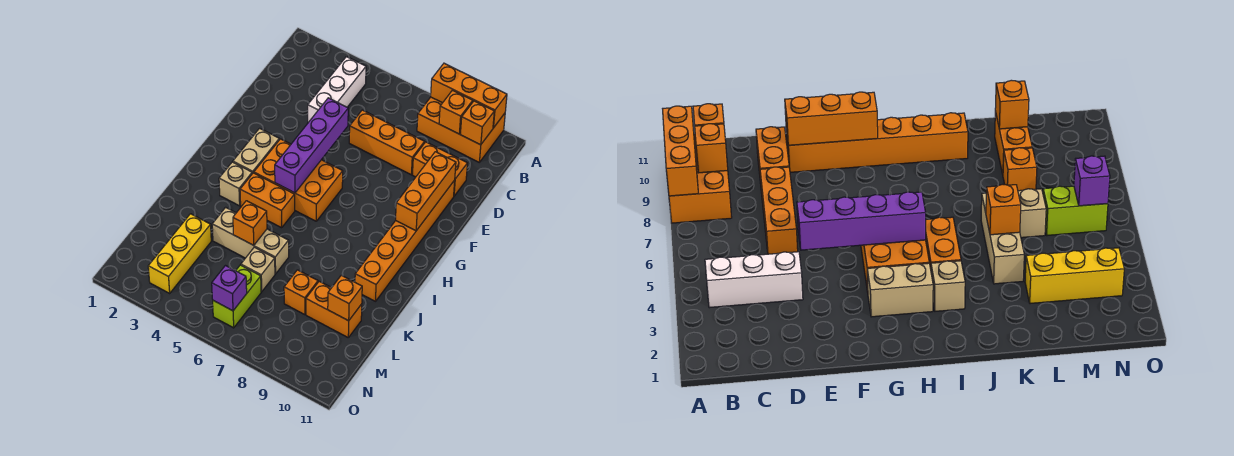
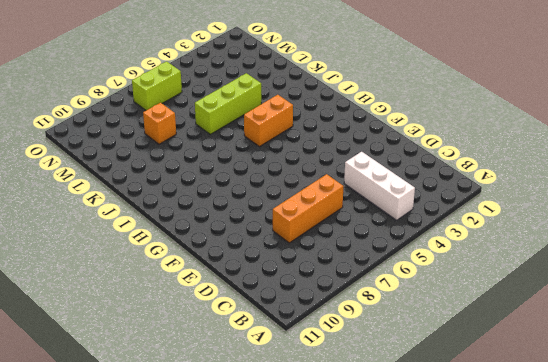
lime 1x3 brick [195,73,261,134] -> tan 1x3 brick [212,207,289,274]
lime 1x2 brick [132,61,182,110] -> lime 1x2 brick turned to [213,265,261,328]
none -> orange 2x3 brick [417,97,505,162]
none -> orange 1x2 brick [413,142,467,196]
none -> orange 1x6 brick [355,180,455,301]

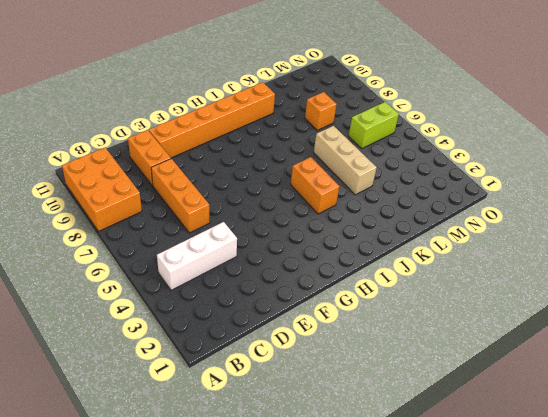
none -> tan 1x2 brick [233,128,279,174]
none -> orange 2x3 brick [254,139,343,221]
none -> tan 1x1 brick [219,162,252,206]

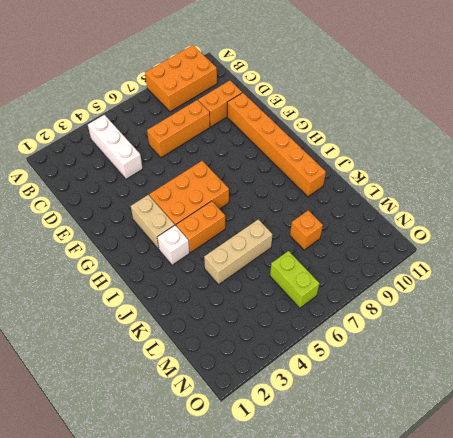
white 1x1 brick [157,225,190,265] -> tan 1x1 brick [219,162,252,206]
none -> yellow 1x3 brick [148,214,211,293]
none -> tan 1x1 brick [241,247,275,292]
none -> orange 1x2 brick [306,281,362,337]

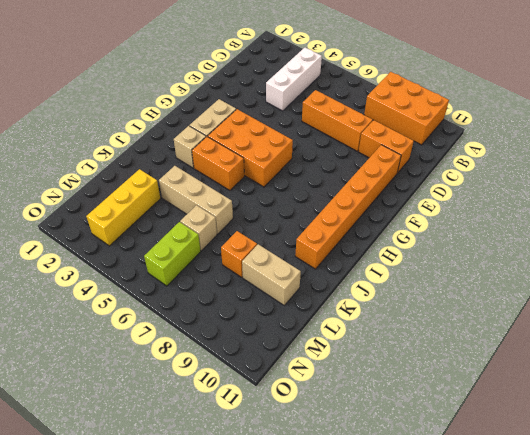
tan 1x2 brick [242,244,301,305] -> orange 1x2 brick [306,281,362,337]
none -> orange 1x3 brick [431,63,507,128]
none -> orange 1x1 brick [439,90,473,134]
none -> orange 1x1 brick [460,101,494,145]

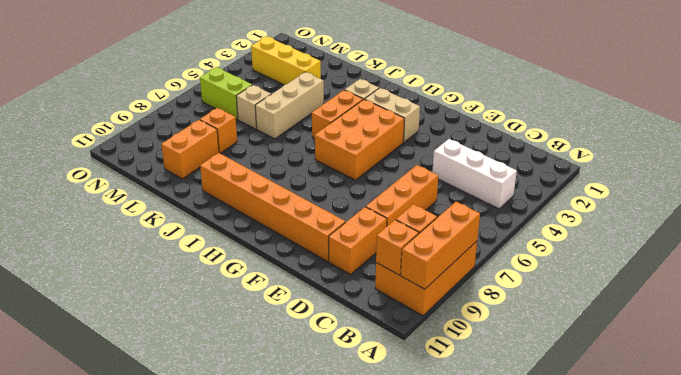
none -> purple 1x4 brick [275,98,348,193]
none -> orange 1x3 brick [396,152,456,231]
none -> orange 1x1 brick [233,201,267,246]

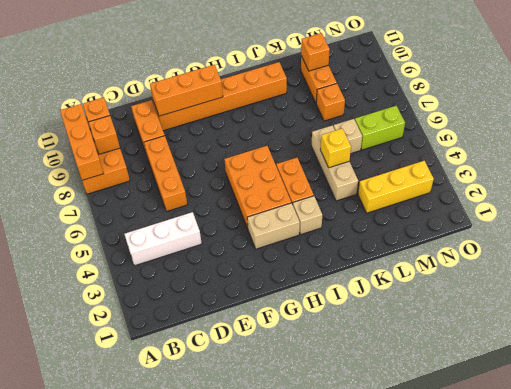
yellow 1x1 brick [320,128,351,168] -> orange 1x1 brick [233,201,267,246]
none -> purple 1x4 brick [275,98,348,193]
none -> purple 1x1 brick [212,266,247,311]

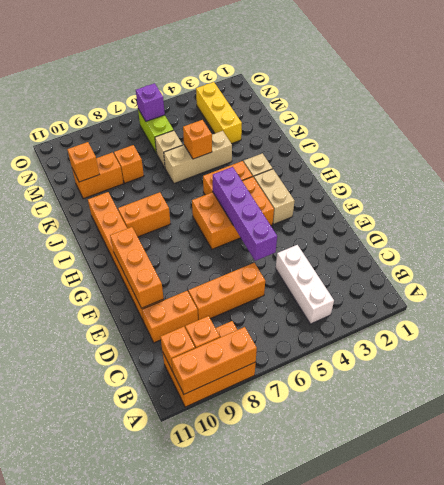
orange 1x2 brick [118,192,170,237] -> none

